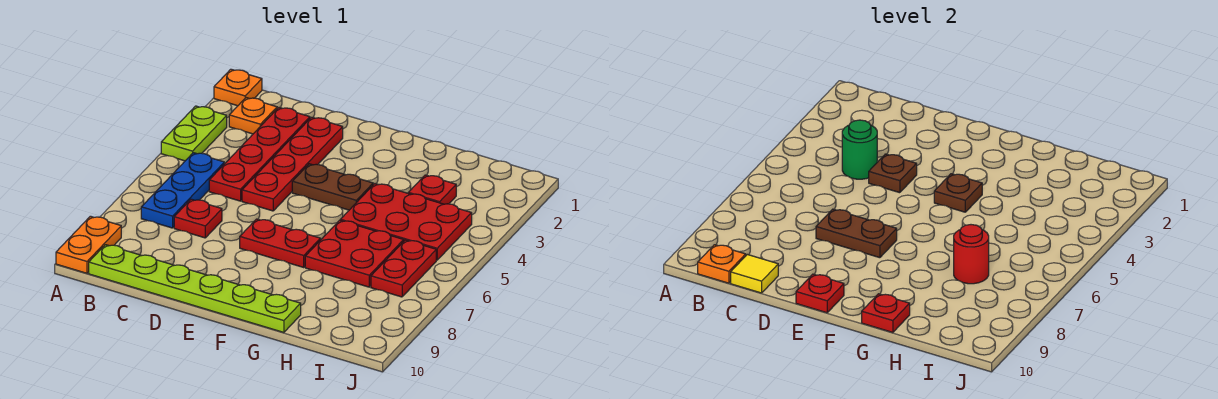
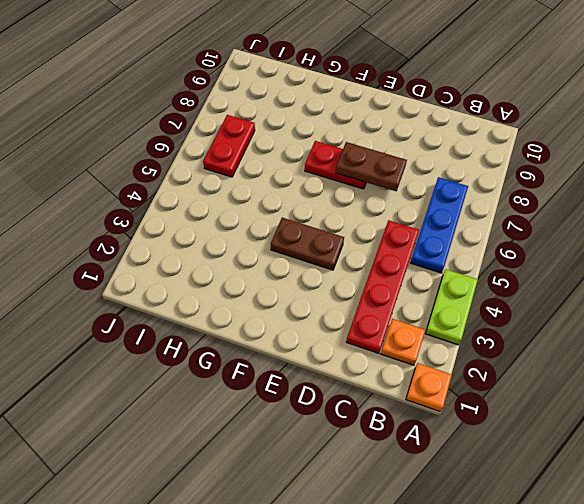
none -> orange 1x2 plate [56,216,121,273]
none -> lime 1x6 plate [89,245,301,333]
none -> red 1x1 plate [174,199,222,238]

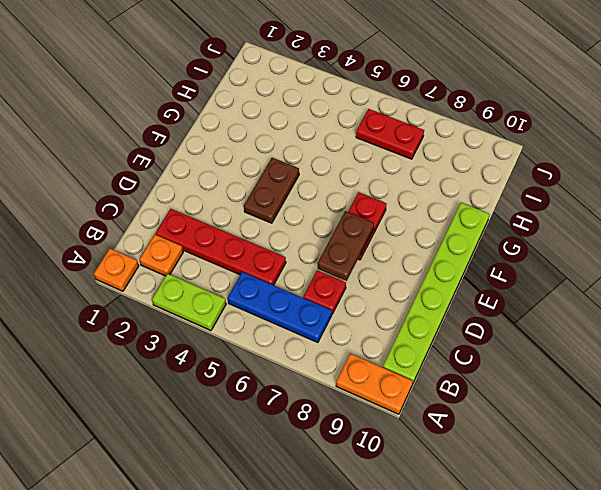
none -> red 1x4 plate [242,117,343,211]
none -> red 2x3 plate [340,184,472,260]
none -> red 2x2 plate [305,220,404,287]

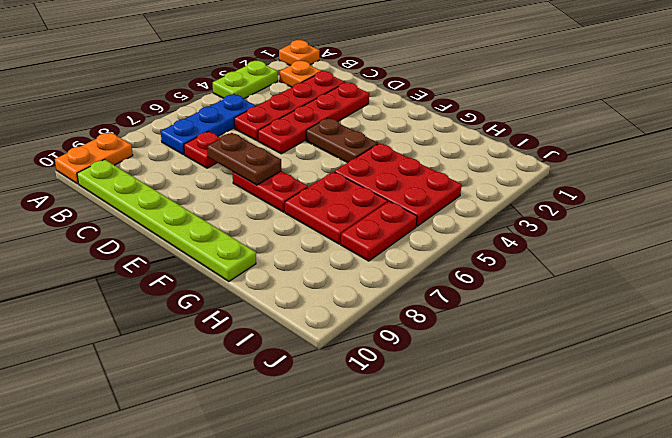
none -> red 1x1 plate [408,175,456,204]
none -> orange 1x1 plate [698,245,746,283]
none -> green 1x1 round brick [842,120,877,179]

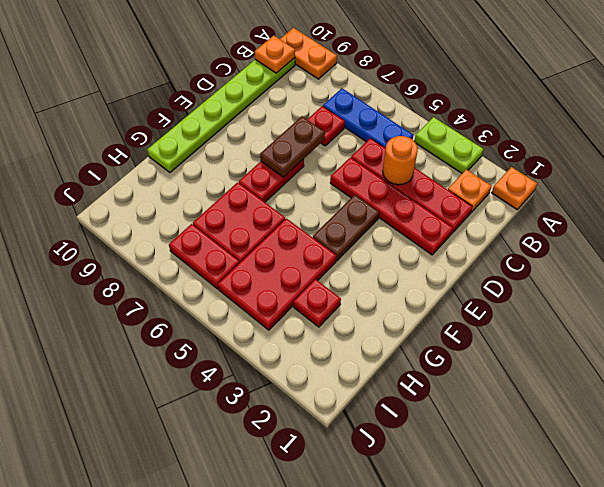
orange 1x1 round brick [383,136,418,185] -> green 1x1 round brick [842,120,877,179]
none -> yellow 1x1 tile [731,254,778,293]
none -> brown 1x1 plate [869,154,917,193]
none -> red 1x1 plate [796,274,844,313]

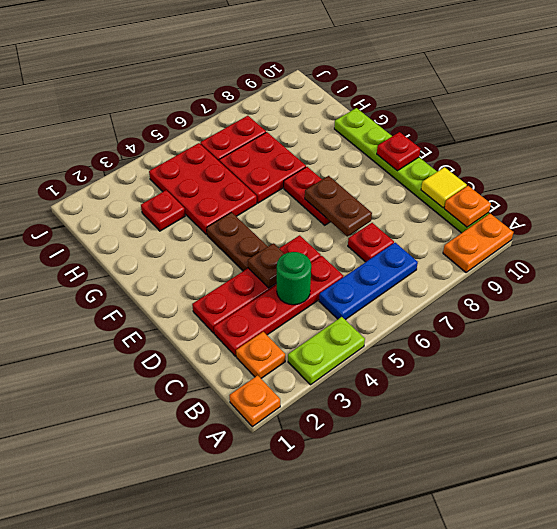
none -> brown 1x1 plate [934,174,982,212]
none -> red 1x1 plate [862,294,910,333]
none -> red 1x1 round brick [954,225,989,284]

